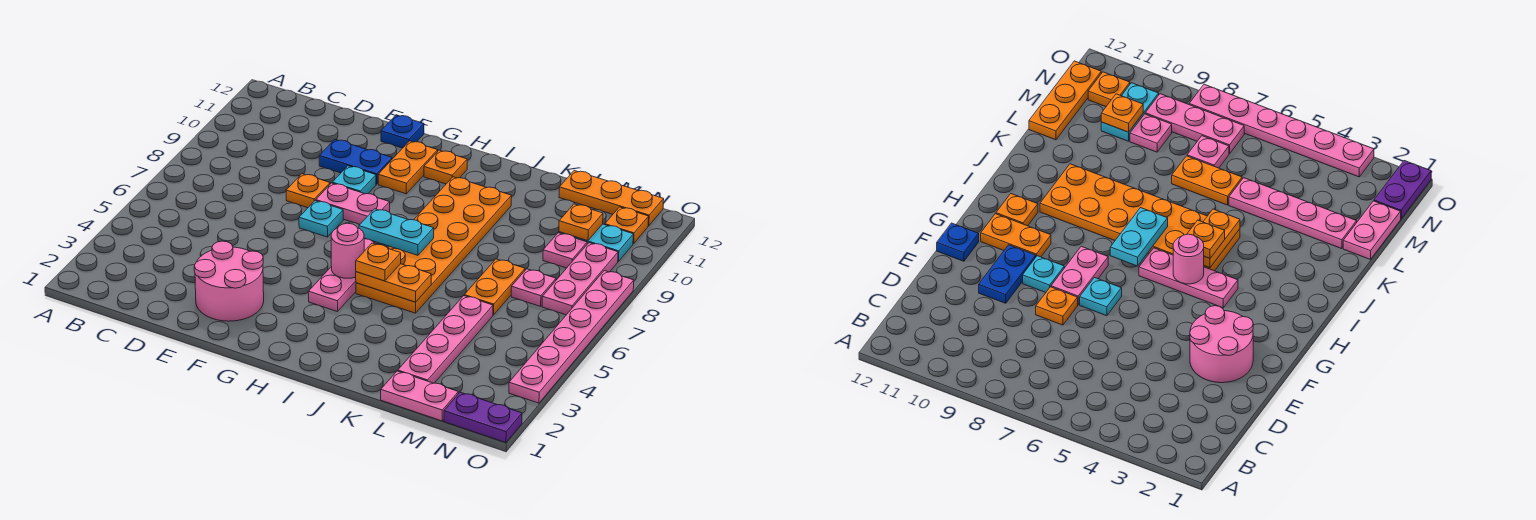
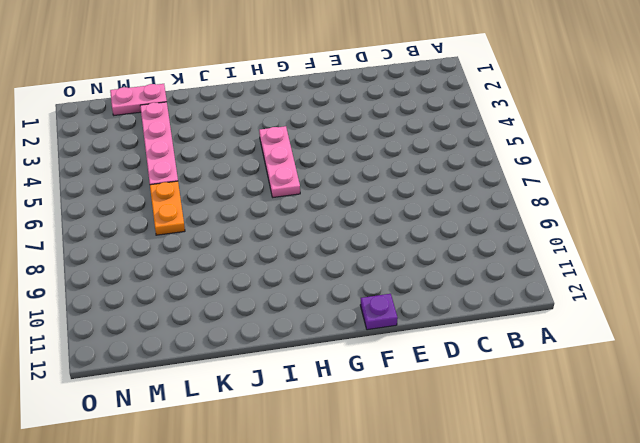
purple 1x1 plate [360,294,398,330] -> blue 1x1 plate [381,115,424,148]
none -> pink 2x2 round brick [194,241,264,321]
none -> orange 1x1 plate [286,174,330,208]
none -> blue 1x2 plate [319,140,392,184]

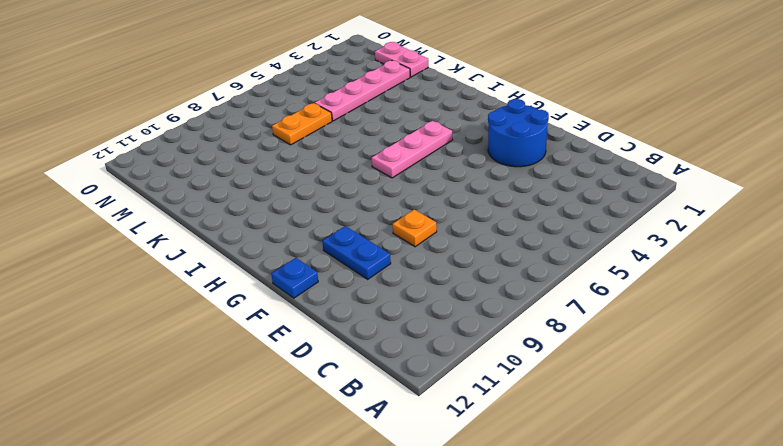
blue 2x2 round brick [488,99,549,167] -> pink 2x2 round brick [194,241,264,321]
none -> cyan 1x1 plate [299,201,343,237]
none -> pink 1x2 plate [316,183,390,225]
none -> cyan 1x1 plate [332,166,376,194]

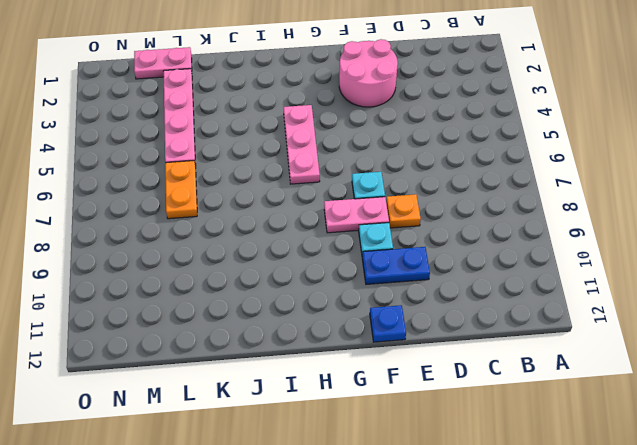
none -> orange 1x2 plate [378,141,438,194]
none -> orange 1x1 plate [424,150,467,184]
none -> orange 2x6 plate [356,177,512,313]

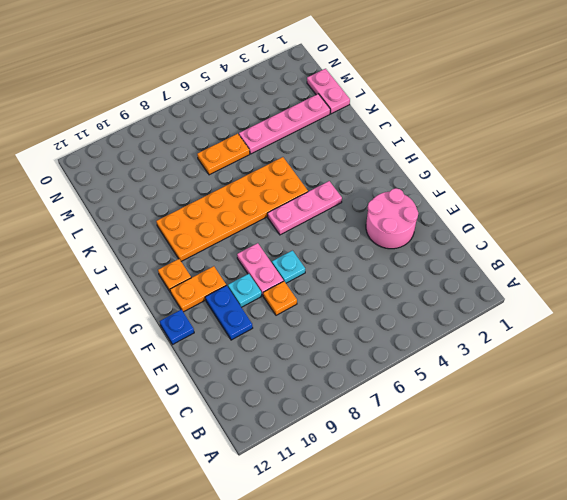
none -> orange 1x3 plate [559,171,664,226]
none -> pink 1x1 plate [511,269,556,306]
none -> pink 1x1 plate [543,233,587,268]

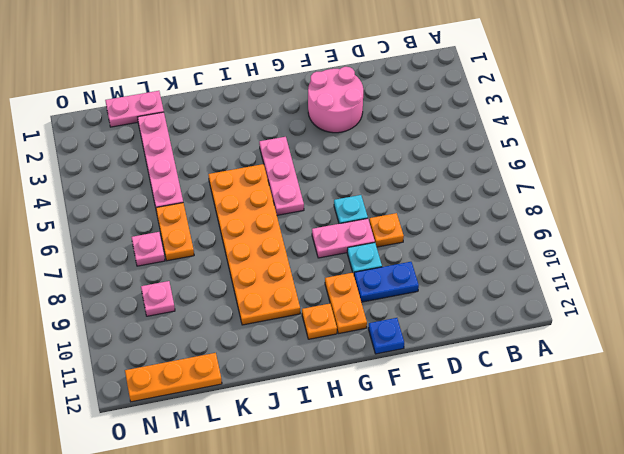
none -> cyan 1x2 plate [559,224,633,262]
none -> purple 1x2 plate [444,392,522,443]
none -> pink 1x3 plate [542,243,618,315]

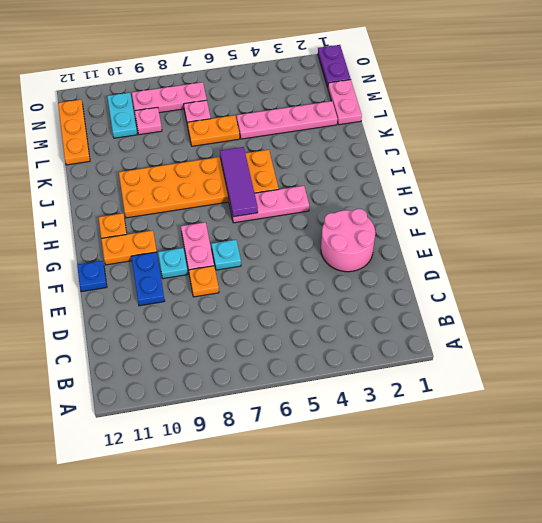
purple 1x3 tile [220,147,258,217] -> none
none -> orange 1x1 plate [605,207,649,244]
none -> pink 1x6 plate [509,271,634,403]
none -> pink 1x1 round brick [331,223,364,278]

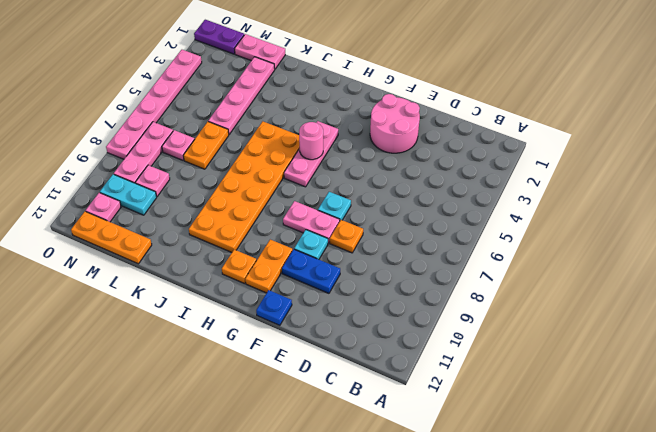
pink 1x1 plate [86,193,121,222] -> orange 1x1 plate [605,207,649,244]
none -> cyan 1x2 plate [359,209,434,255]
none -> orange 1x2 plate [356,264,431,302]
none -> orange 1x1 plate [559,204,603,241]

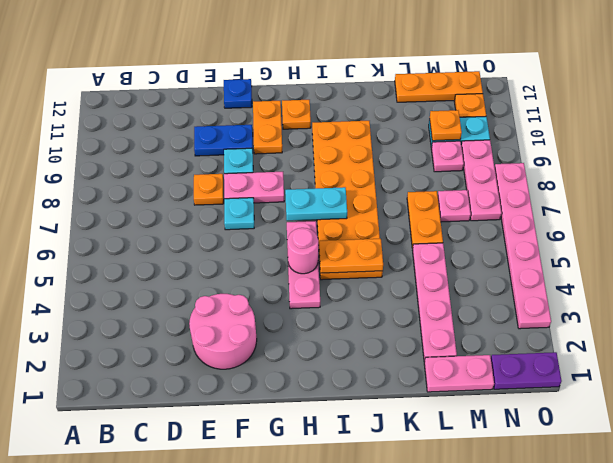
none -> orange 1x1 plate [356,243,401,281]

